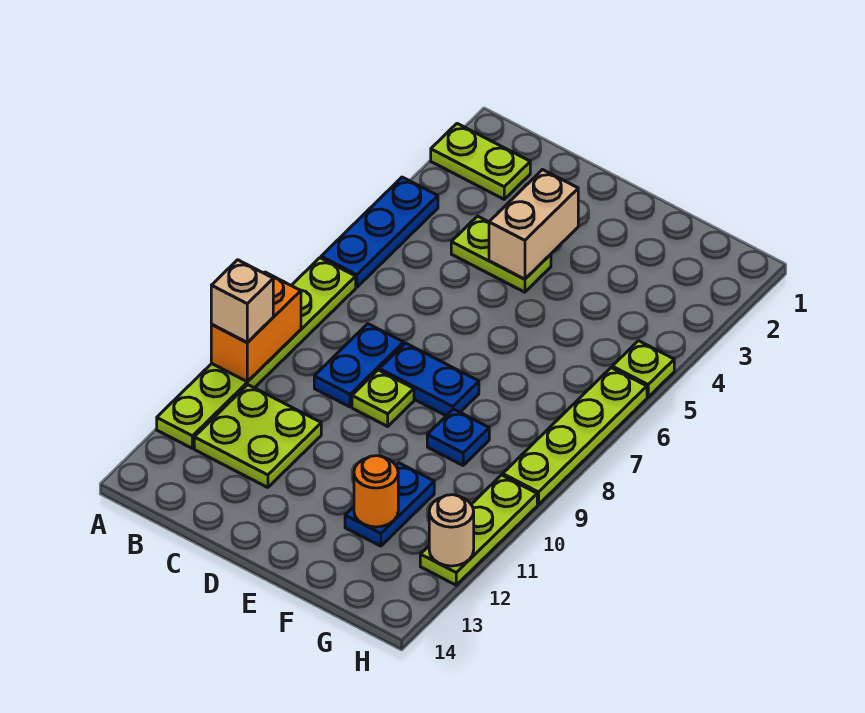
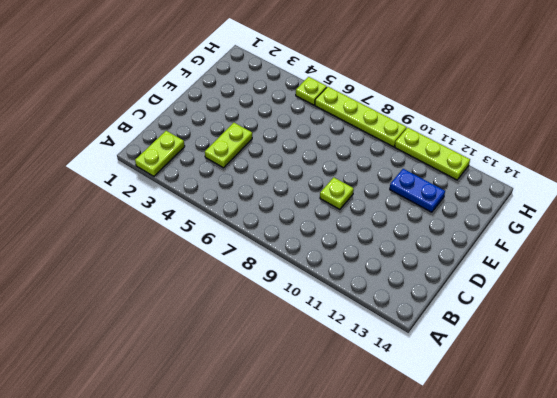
none -> blue 1x3 plate [321,177,438,287]
none -> lime 1x6 plate [157,258,356,448]
none -> lime 2x2 plate [194,385,321,488]

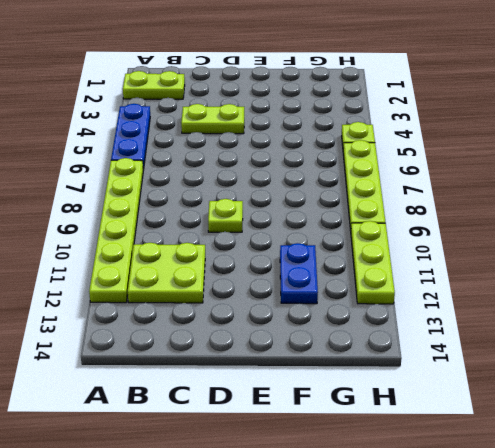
none -> blue 1x2 plate [314,324,404,407]
none -> blue 1x2 plate [379,343,479,416]
none -> blue 1x1 plate [427,409,489,465]

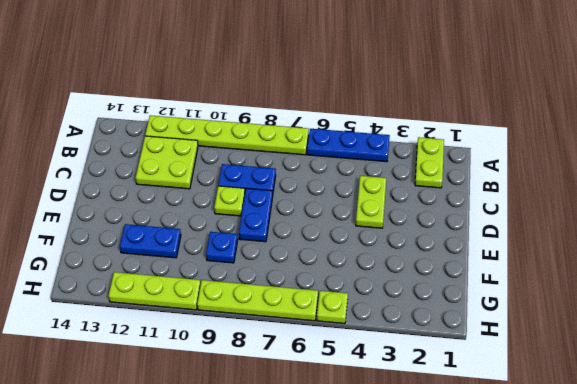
none -> orange 1x2 brick [211,272,301,382]
none -> tan 1x2 brick [489,170,578,279]
none -> orange 1x1 round brick [354,456,398,527]

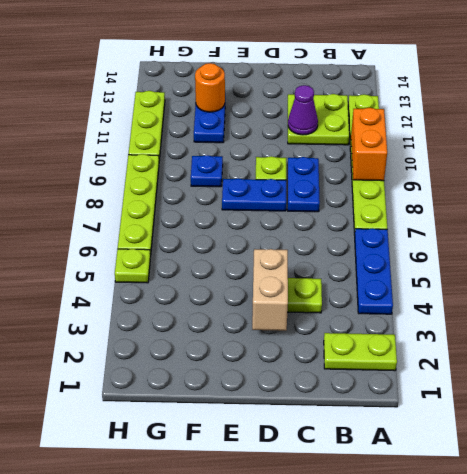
purple 1x1 cone [288,85,318,135] -> none
none -> tan 1x1 round brick [429,495,474,566]
none -> tan 1x1 brick [211,260,273,342]

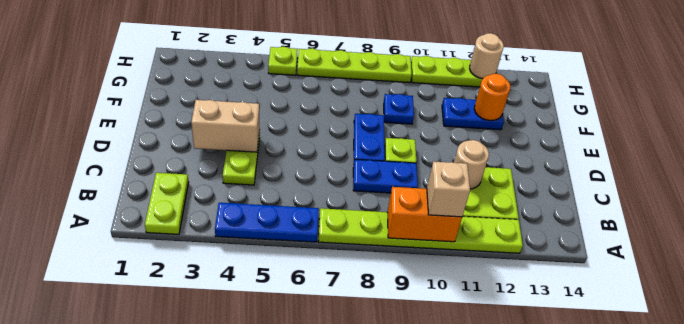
tan 1x1 round brick [454,140,489,189] -> none

